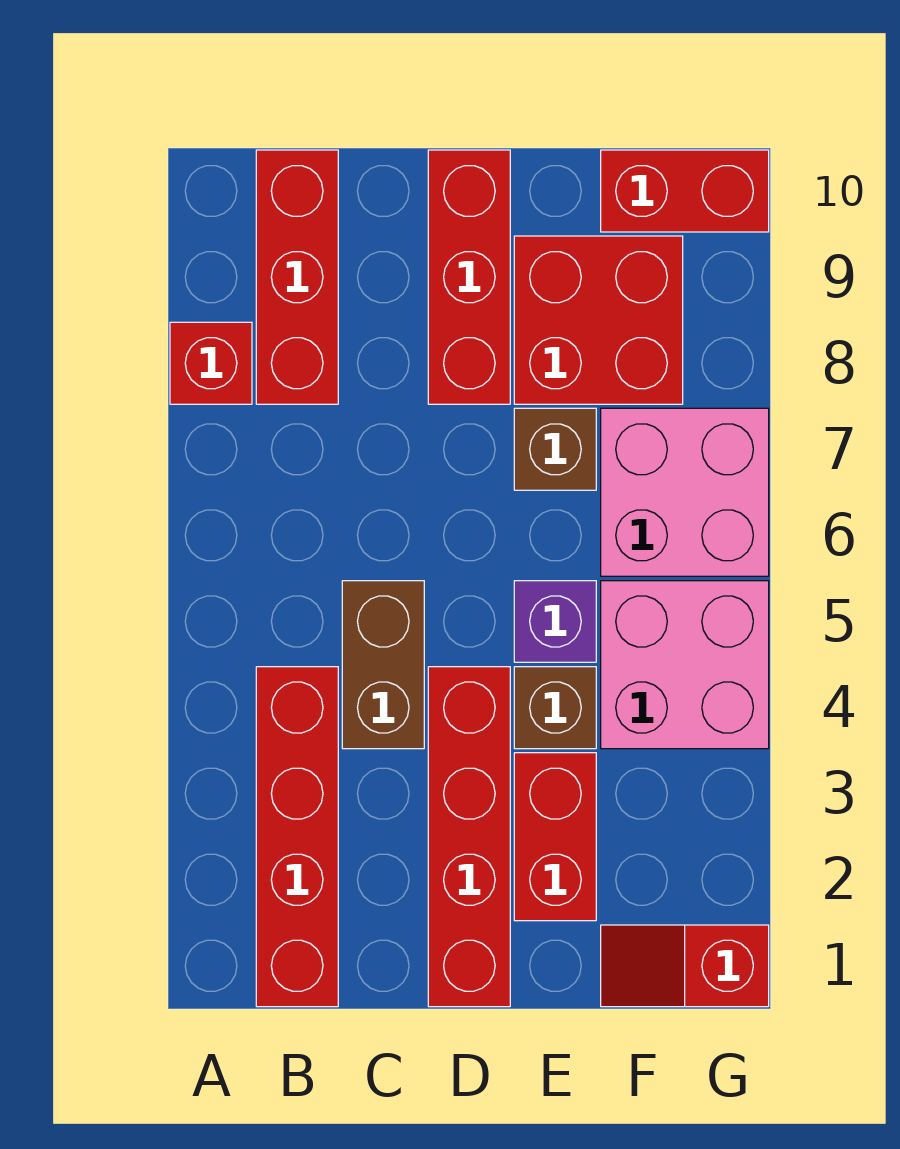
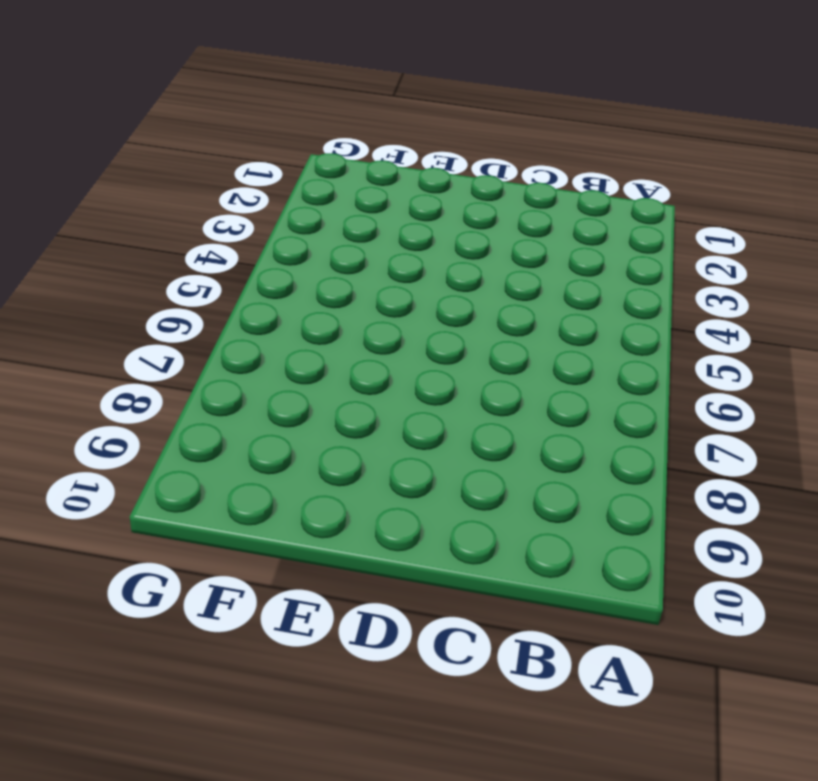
none -> red 1x1 brick [170,322,252,404]
none -> red 1x4 brick [256,667,338,1007]
none -> red 1x3 brick [256,150,338,404]

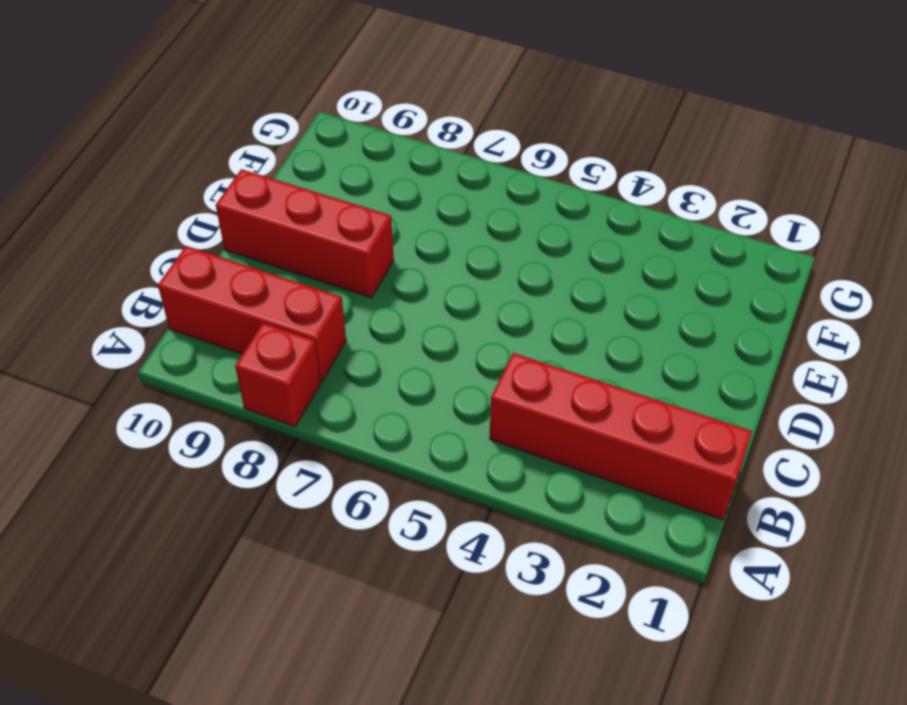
none -> brown 1x2 brick [342,581,424,749]
none -> red 1x4 brick [428,667,510,1007]
none -> red 1x2 brick [514,753,596,921]

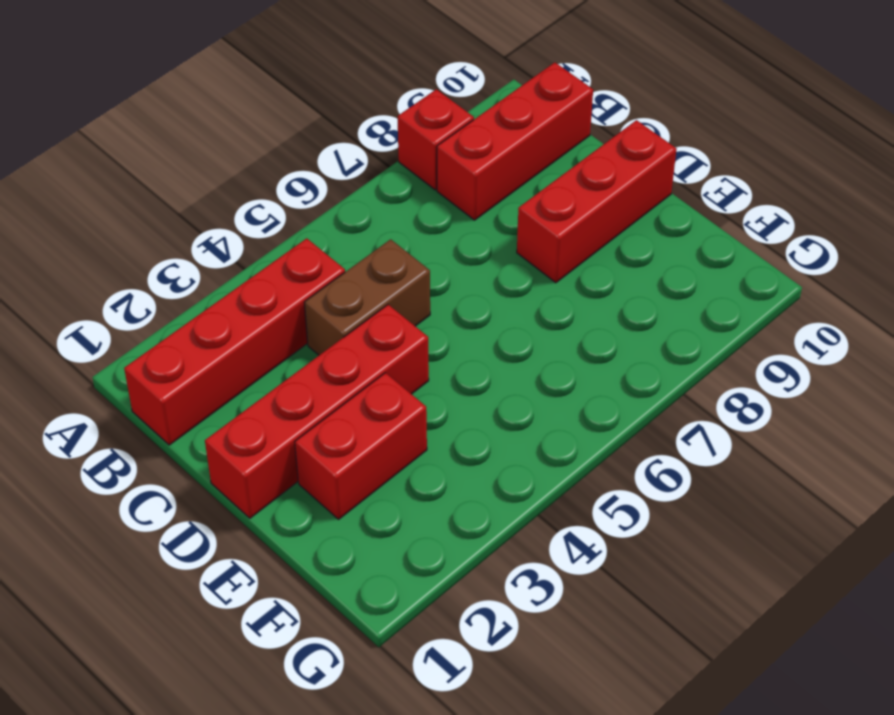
none -> brown 1x1 brick [514,667,596,749]
none -> purple 1x1 brick [514,581,596,662]
none -> brown 1x1 brick [514,408,596,490]

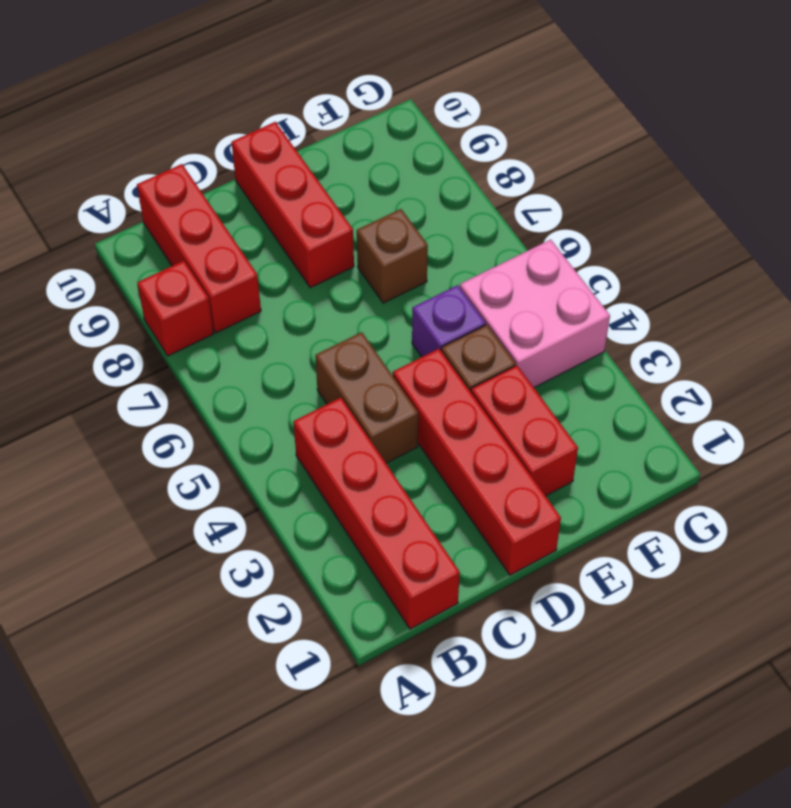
none -> red 2x2 brick [514,236,683,404]
none -> red 1x2 slope [601,925,769,1007]
none -> pink 2x2 brick [601,408,769,576]

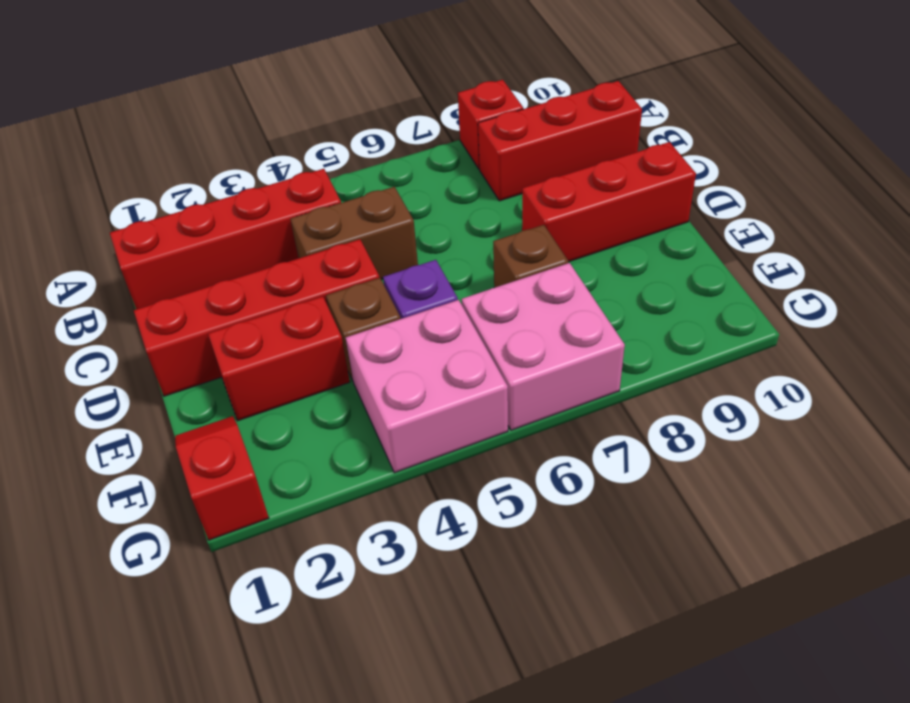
none -> red 2x2 brick [514,236,683,404]
none -> red 1x2 brick [601,150,769,232]

